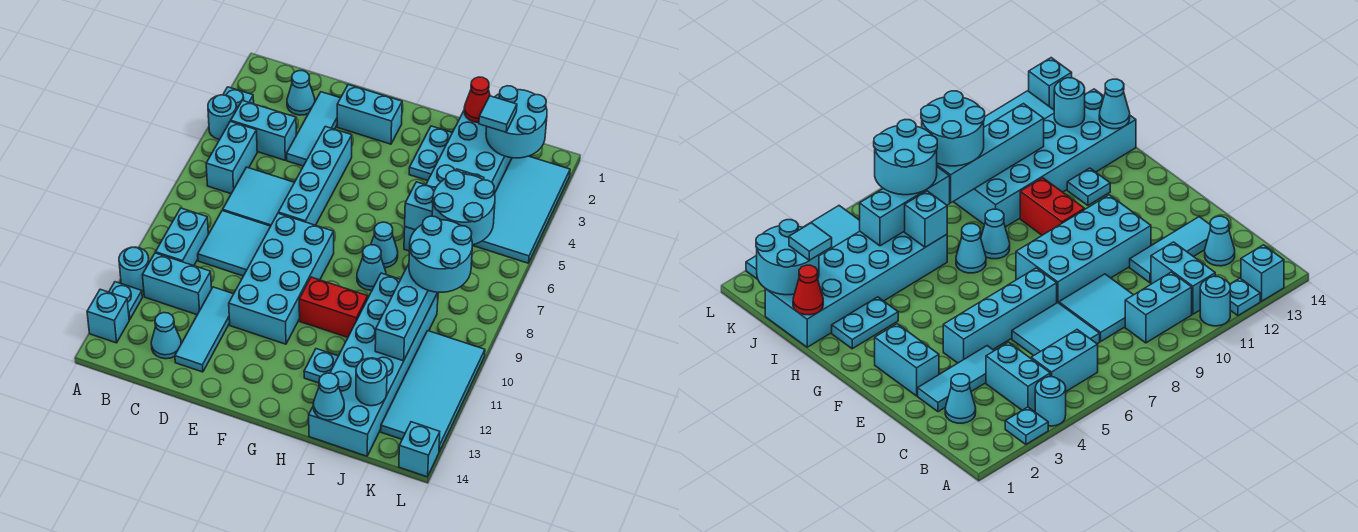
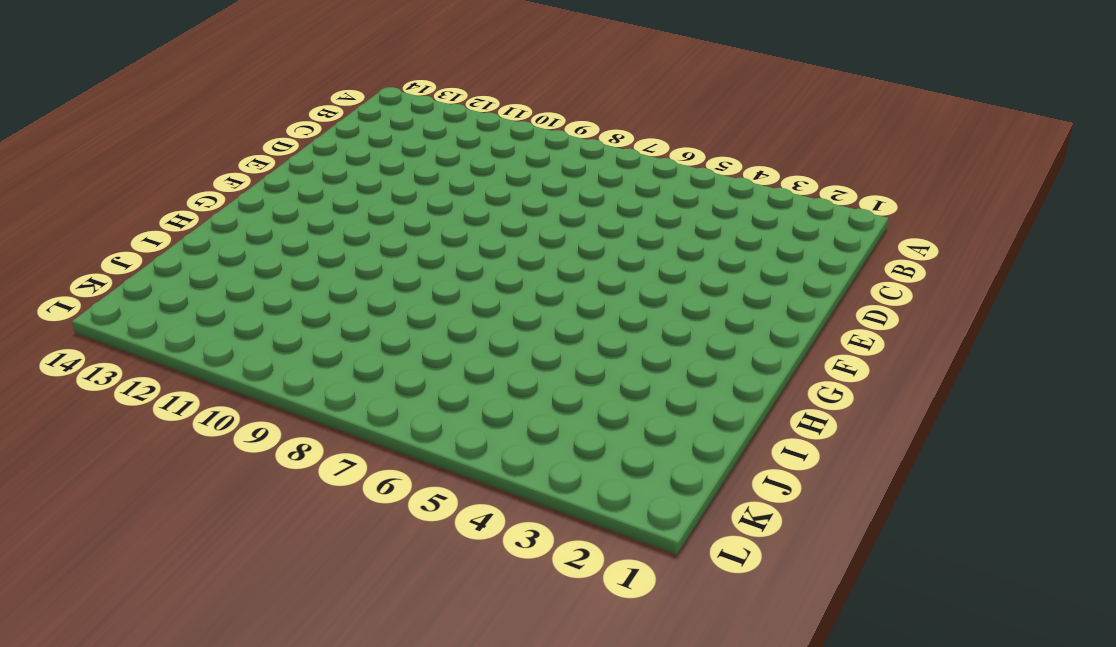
none -> cyan 1x1 plate [223,87,254,110]
none -> cyan 1x1 round brick [208,95,236,139]
none -> cyan 1x1 round brick [119,247,149,292]
none -> cyan 1x1 plate [109,282,142,320]

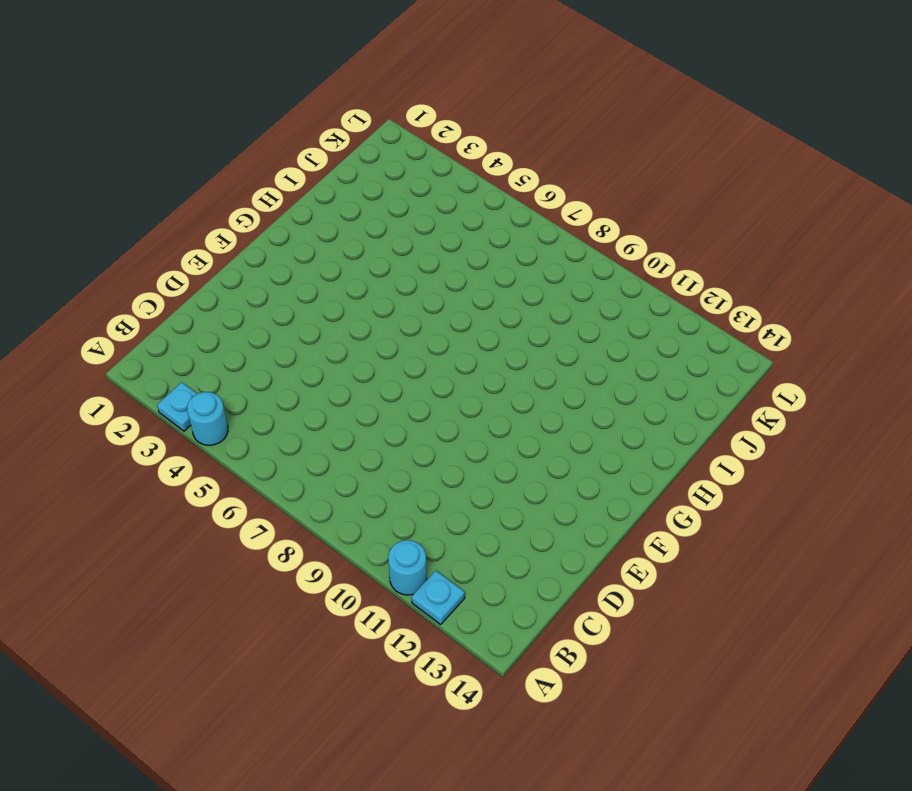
none -> cyan 1x1 brick [87,289,129,343]
none -> cyan 1x2 brick [231,100,296,160]
none -> cyan 1x2 brick [206,121,257,194]
none -> cyan 1x2 brick [156,208,208,266]

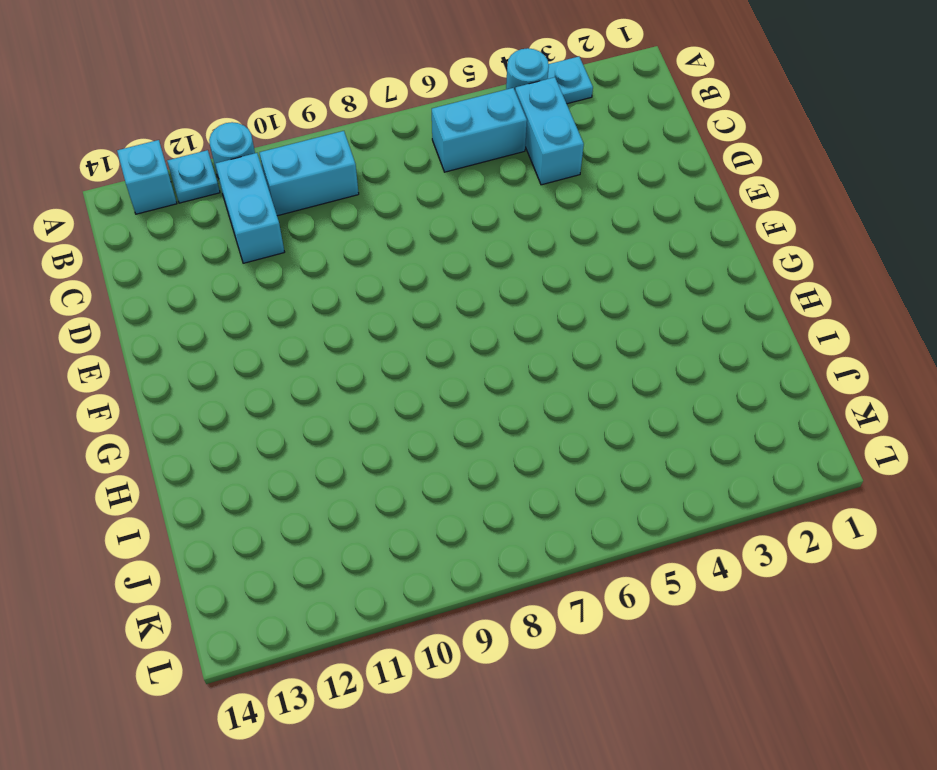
none -> cyan 1x1 cone [287,71,315,115]
none -> cyan 2x2 tile [223,167,294,226]
none -> cyan 2x2 tile [198,211,271,276]
none -> cyan 1x1 cone [151,313,181,359]

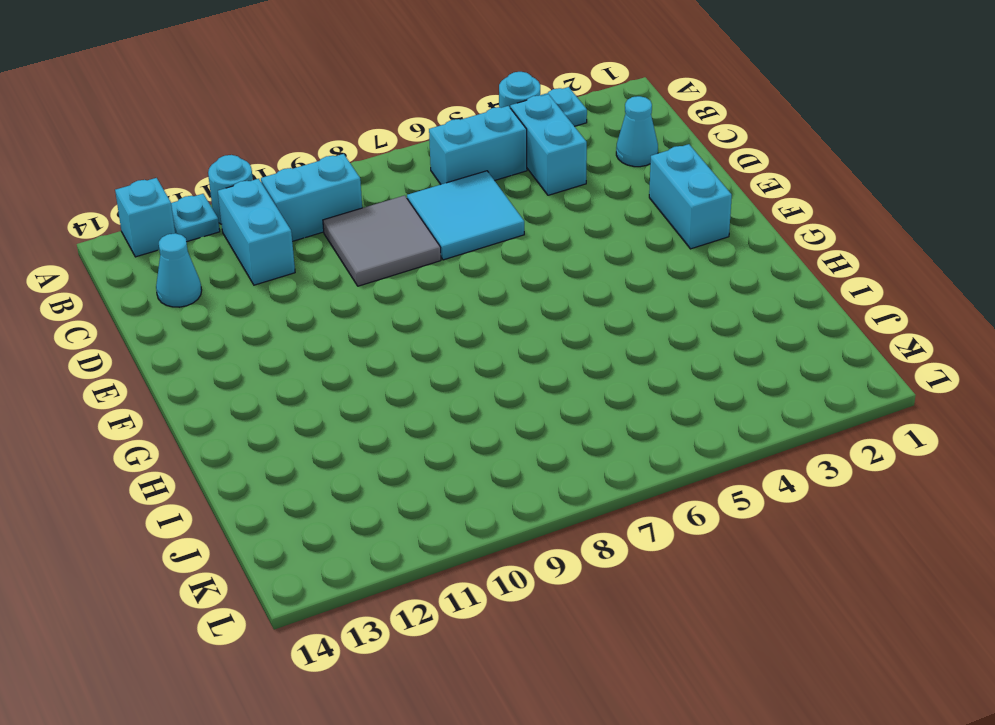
grey 2x2 tile [323,195,441,286] -> cyan 2x2 tile [198,211,271,276]
none -> cyan 1x3 tile [287,92,340,166]
none -> cyan 1x3 tile [175,287,233,372]
none -> cyan 1x4 brick [278,126,352,225]
none -> cyan 2x4 brick [229,213,334,344]

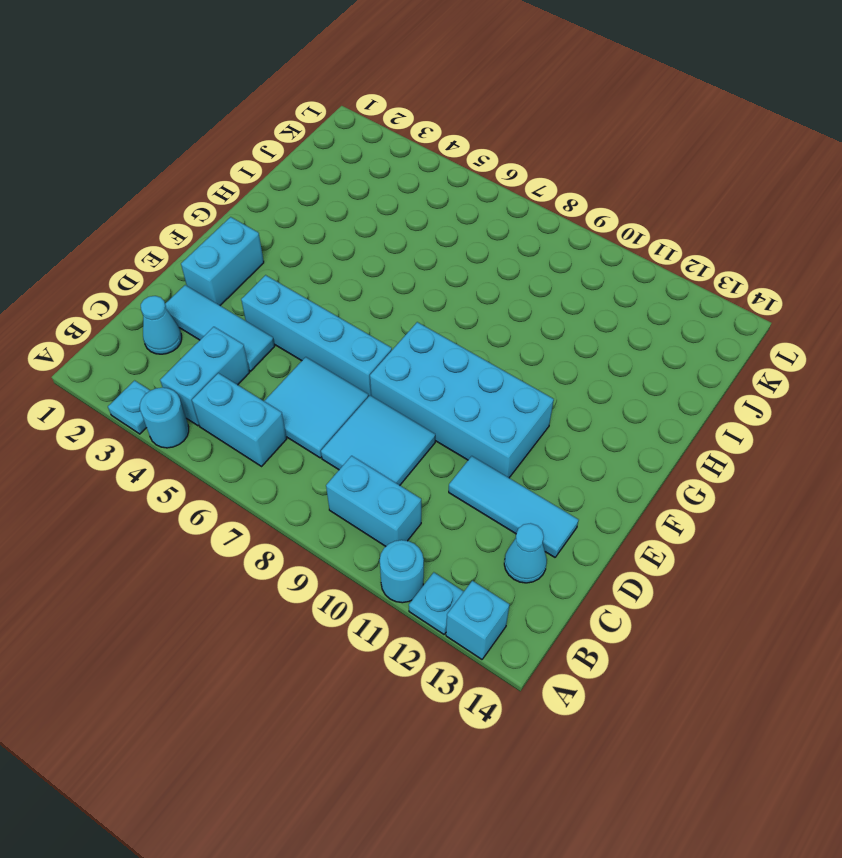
none -> cyan 1x2 brick [143,253,212,315]
none -> red 1x2 brick [299,277,368,337]
none -> cyan 1x2 plate [409,126,452,181]
none -> cyan 1x1 cone [371,222,398,268]

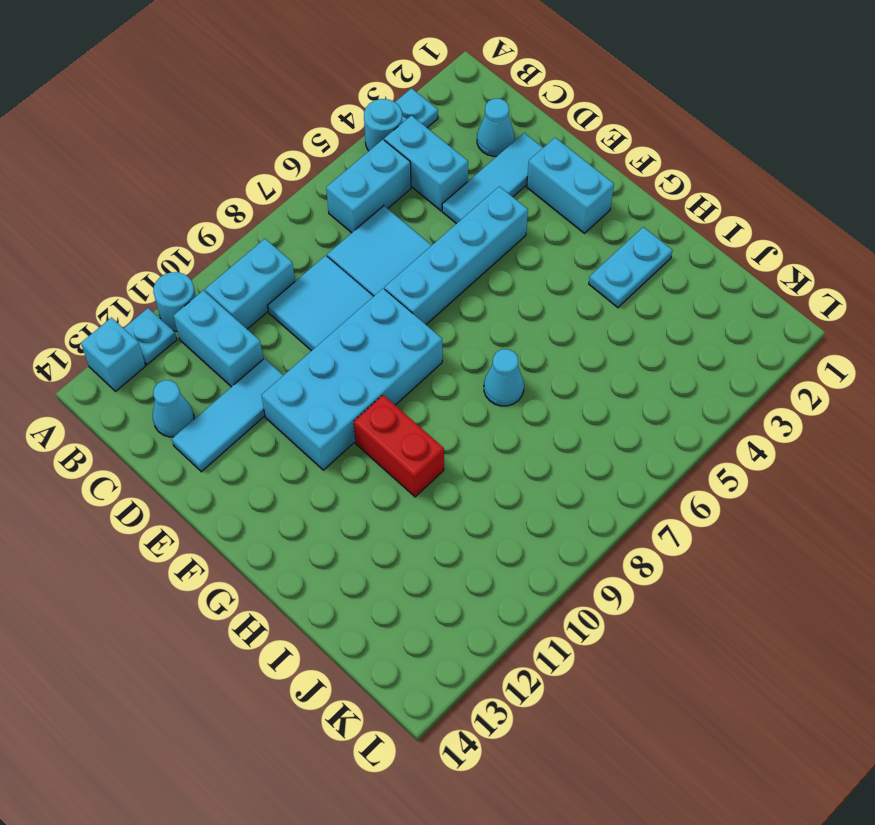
none -> cyan 1x1 cone [357,245,386,290]
none -> cyan 1x1 plate [304,349,338,383]
none -> cyan 2x6 brick [404,111,512,251]
none -> cyan 2x6 brick [309,273,438,456]

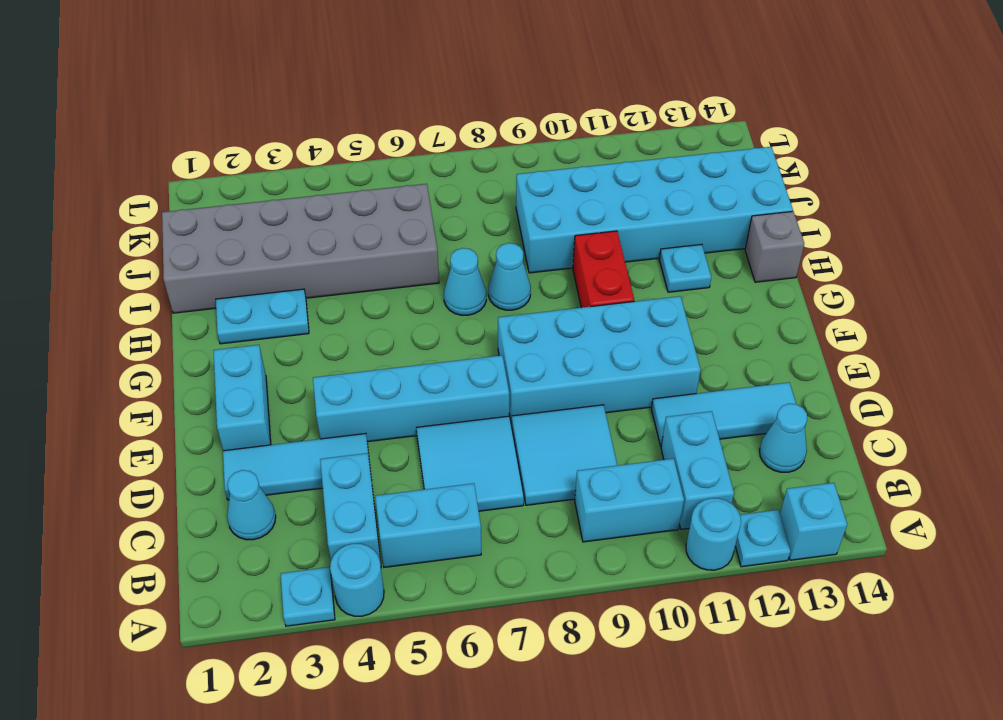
grey 1x1 brick [745,211,804,282] -> none
grey 2x6 brick [162,184,439,313] -> cyan 2x6 brick [404,111,512,251]
none -> cyan 2x4 tile [472,156,570,263]
none -> cyan 2x4 tile [381,331,485,452]
none -> cyan 1x1 brick [399,422,440,477]
none -> red 1x1 cone [464,77,490,123]

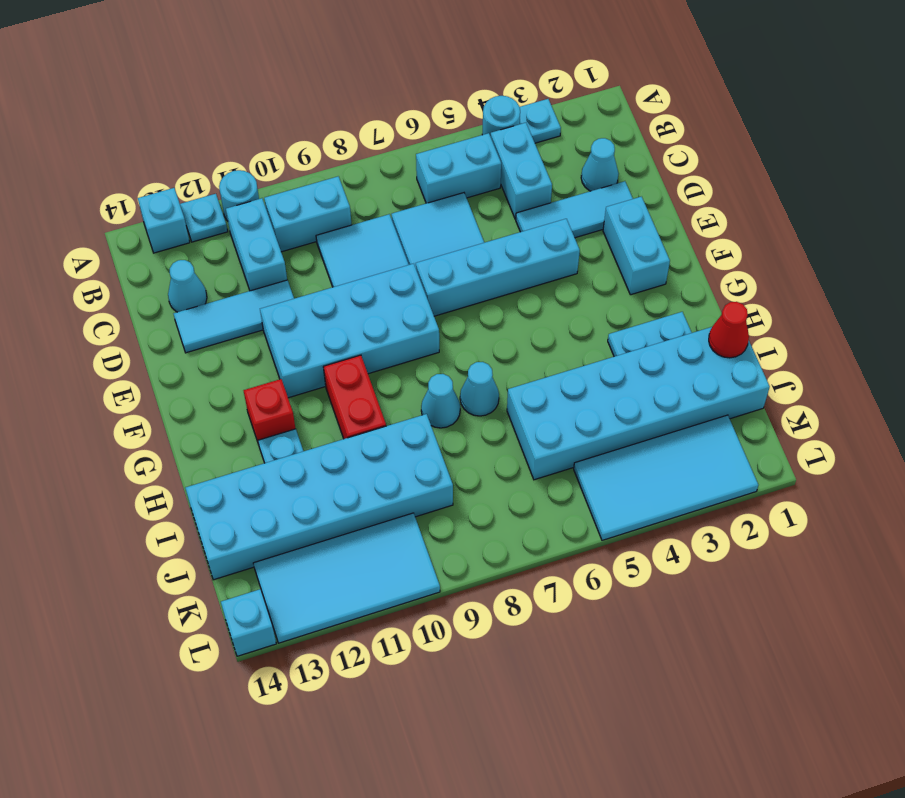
red 1x1 brick [243,379,295,442] -> none
none -> cyan 1x1 brick [405,182,435,230]
none -> cyan 1x1 cone [313,373,344,420]
none -> cyan 2x2 round brick [486,86,547,158]
none -> cyan 1x3 brick [860,167,950,246]

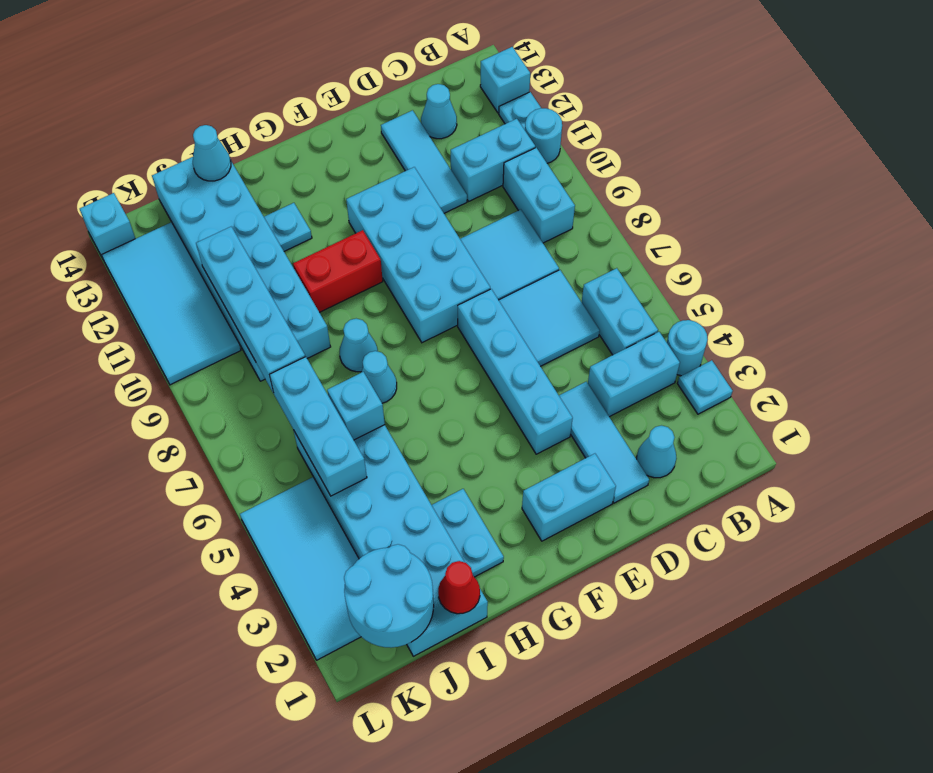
none -> cyan 1x1 round brick [356,358,387,406]
none -> cyan 1x1 tile [479,96,517,132]
none -> cyan 2x2 round brick [432,171,495,245]
none -> cyan 2x2 round brick [409,216,472,292]

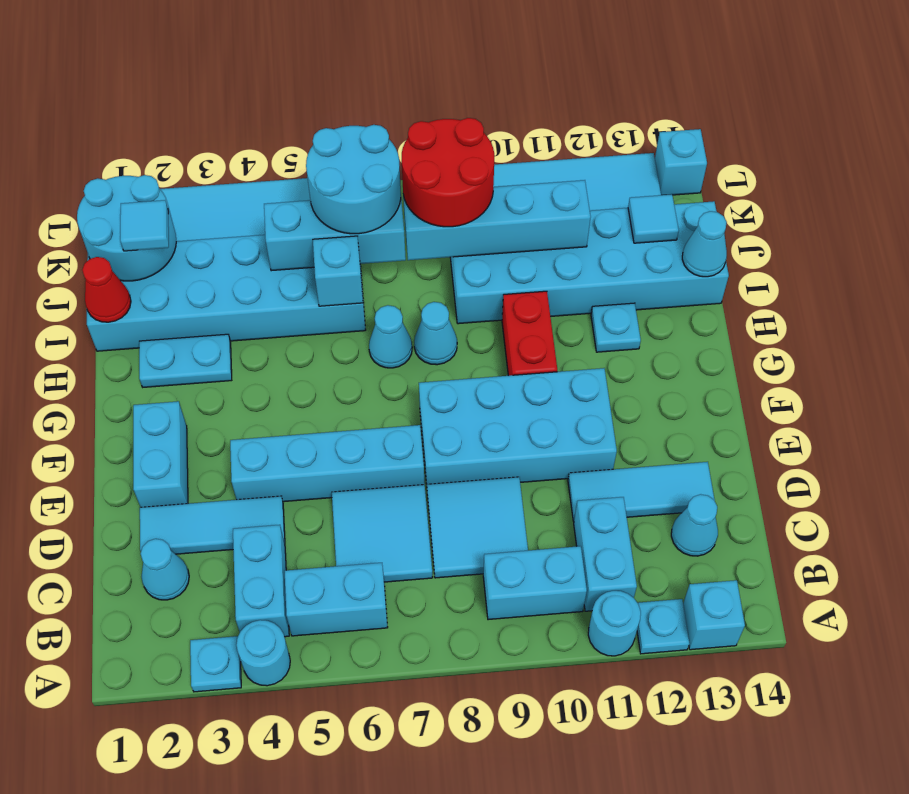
red 2x2 round brick [402,118,494,227] -> cyan 2x2 round brick [409,216,472,292]
cyan 1x1 tile [628,195,679,243] -> cyan 1x1 round brick [356,358,387,406]

